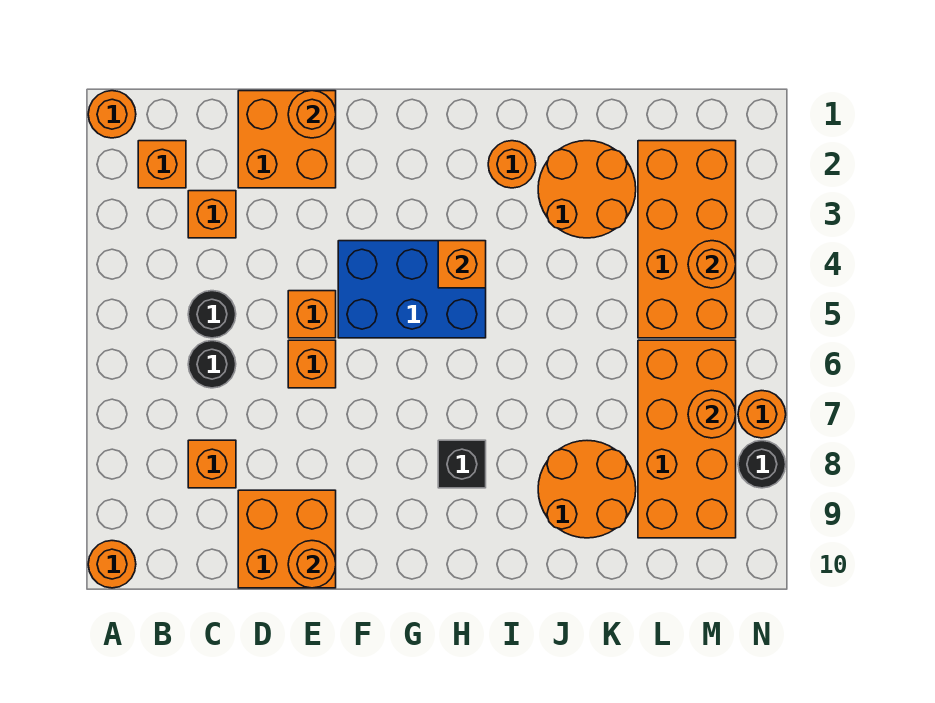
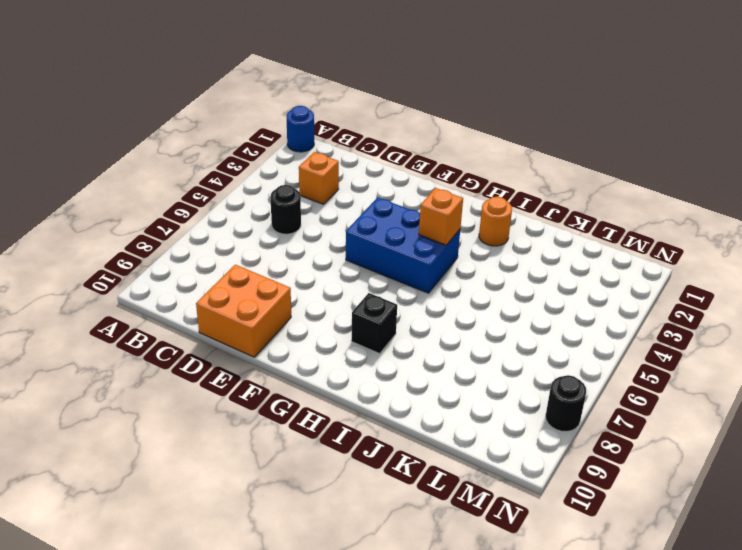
blue 1x1 round brick [287,106,314,152] -> orange 1x1 round brick [88,91,136,138]
none -> orange 1x1 round brick [88,541,136,588]
none -> orange 1x1 brick [138,141,186,188]
none -> black 1x1 round brick [188,341,236,388]

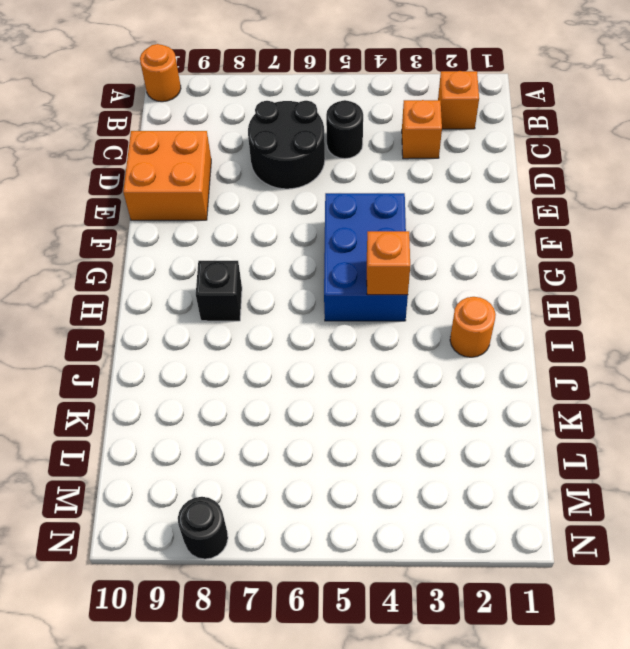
black 2x2 round brick [248,101,325,189] -> black 1x1 round brick [188,341,236,388]
none -> orange 1x1 round brick [88,91,136,138]
none -> orange 1x1 brick [188,440,236,488]
none -> orange 2x2 brick [238,91,336,188]

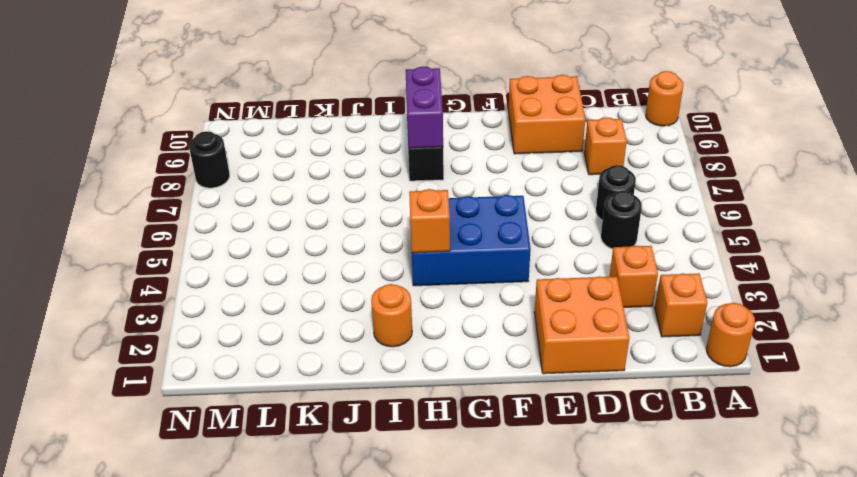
purple 1x2 brick [406,66,443,148] -> none
none -> orange 1x1 brick [288,291,336,338]
none -> orange 1x1 brick [288,340,336,388]
none -> orange 2x2 round brick [538,141,636,238]

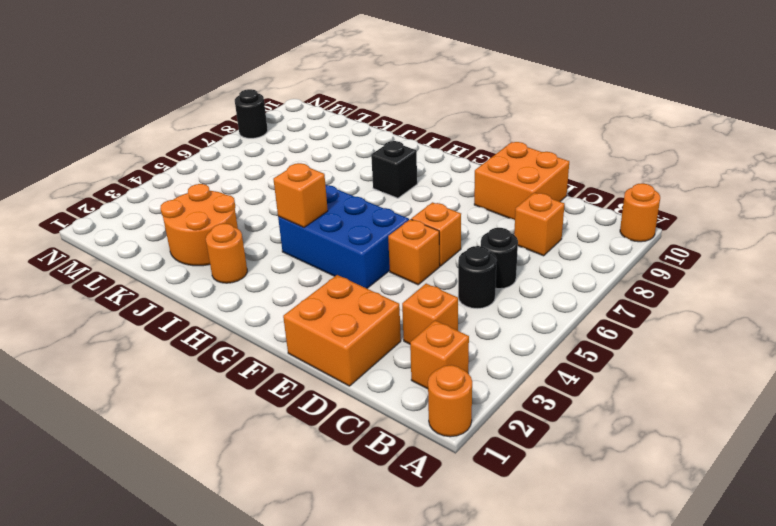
none -> orange 2x2 round brick [538,441,636,538]
none -> orange 2x4 brick [638,141,736,338]
none -> orange 2x4 brick [638,340,736,538]

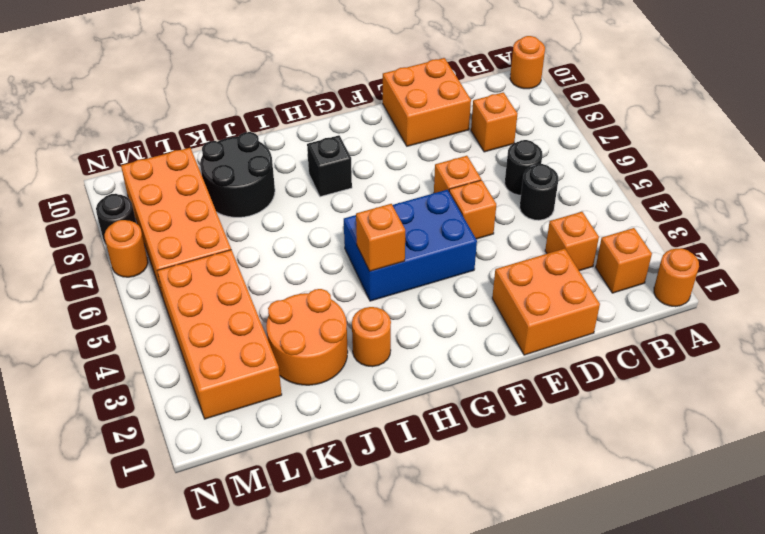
black 2x2 round brick [200,132,275,217] -> orange 2x2 round brick [538,441,636,538]
none -> orange 1x1 round brick [288,91,336,138]
none -> orange 1x1 round brick [288,541,336,588]
none -> orange 1x1 round brick [688,241,736,288]

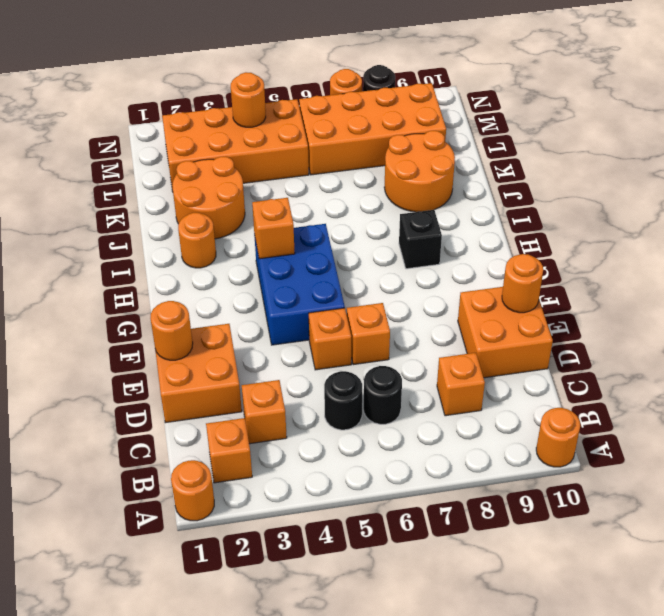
none -> orange 1x1 round brick [688,391,736,438]

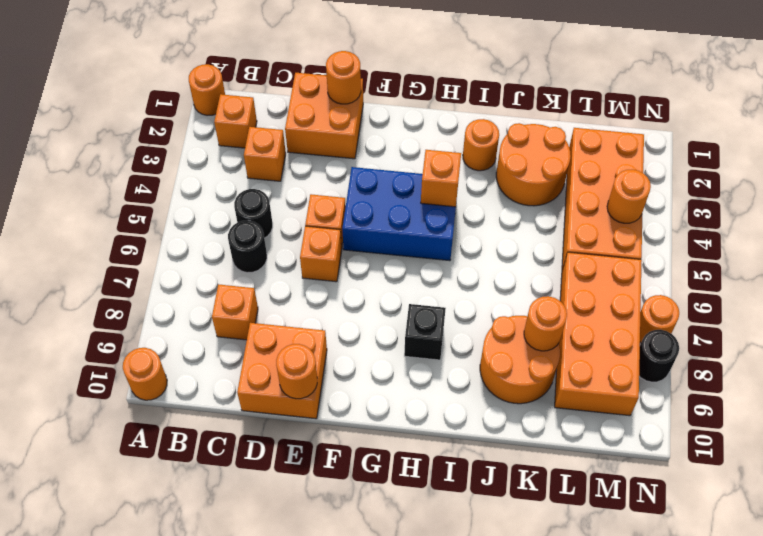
orange 1x1 round brick [524,296,567,351] -> orange 1x1 round brick moved to [688,391,736,438]

